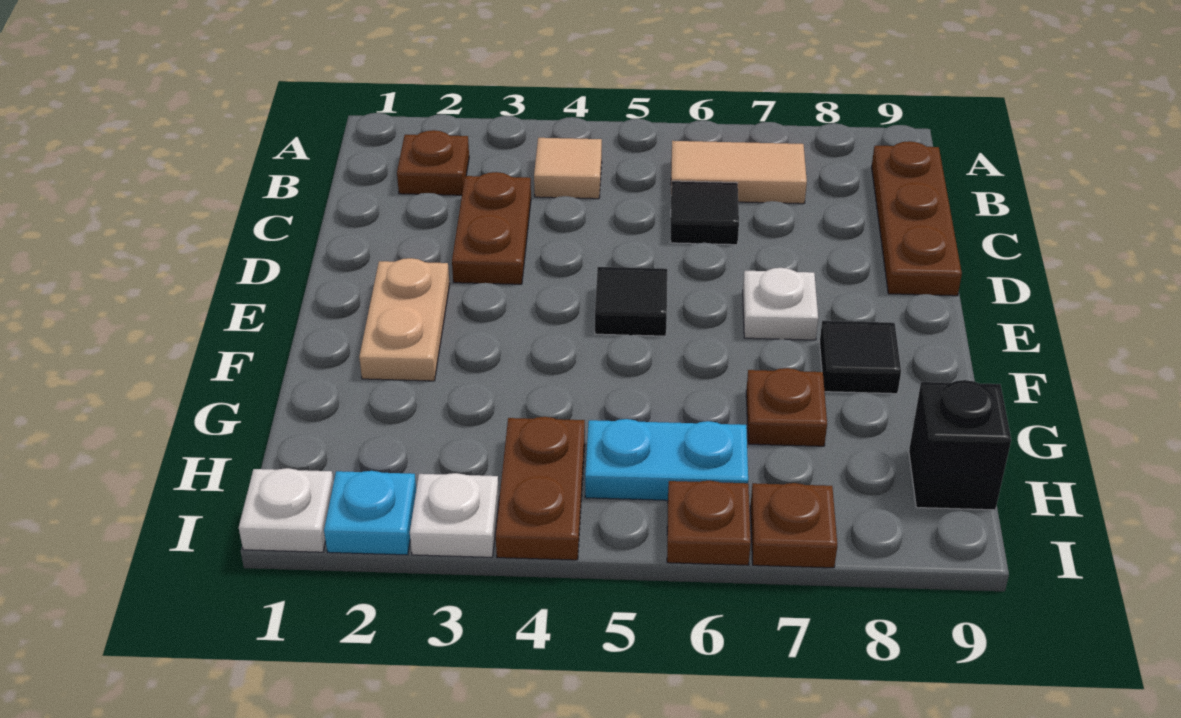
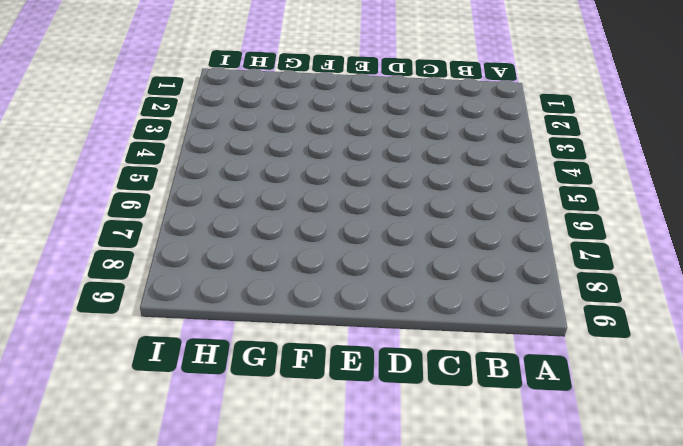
none -> brown 1x1 plate [397,130,469,195]
none -> tan 1x1 tile [534,138,602,199]
none -> tan 1x2 tile [671,141,807,204]

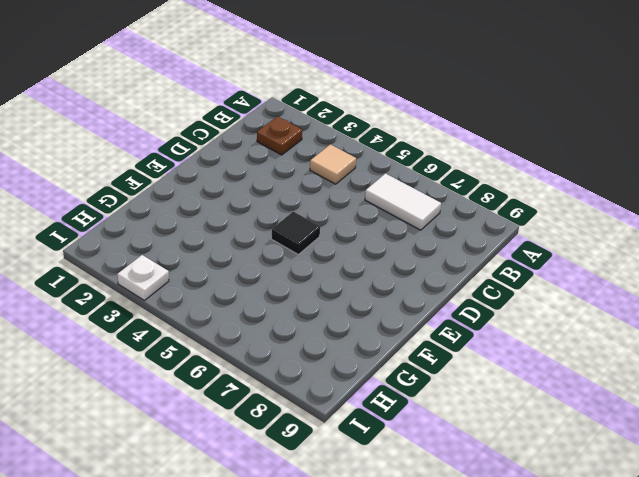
white 1x2 tile [365,174,441,230] -> tan 1x2 tile [671,141,807,204]
none -> brown 1x3 plate [872,141,962,296]
none -> brown 1x2 plate [452,172,531,284]
none -> black 1x1 tile [670,181,739,245]

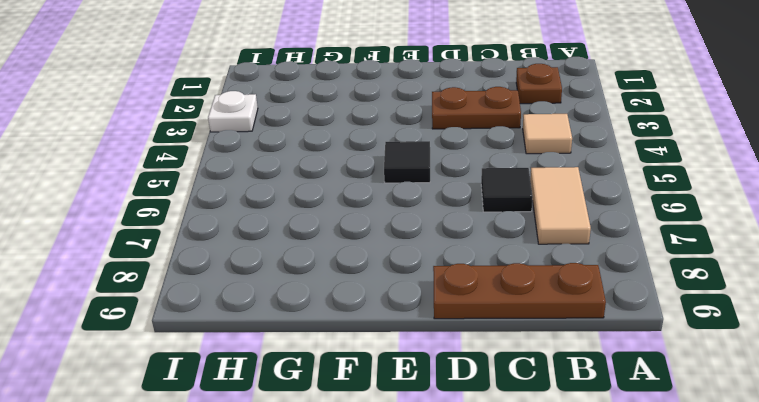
none -> tan 1x2 plate [359,258,450,381]
none -> white 1x1 plate [743,268,818,340]
none -> black 1x1 tile [820,321,901,394]

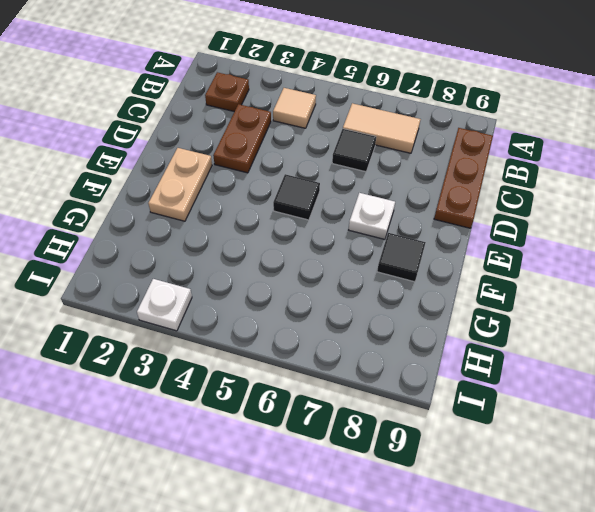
none -> brown 1x1 plate [746,368,827,446]
none -> brown 1x2 plate [496,417,585,560]
none -> cyan 1x2 plate [585,419,748,500]

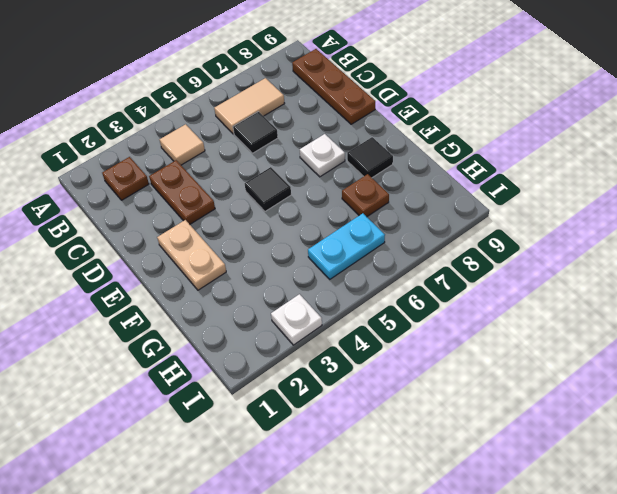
none -> brown 1x2 plate [496,417,585,560]
none -> black 1x1 brick [909,380,1011,510]
none -> white 1x1 plate [239,468,334,552]

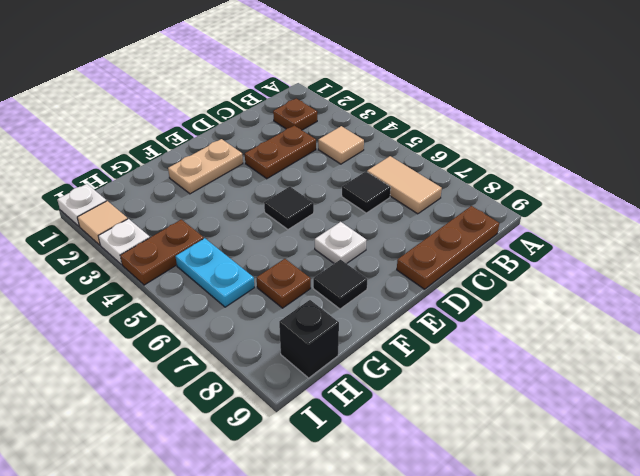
tan 1x1 tile [77,201,128,245] -> cyan 1x1 plate [324,471,416,555]
none -> brown 1x1 plate [667,481,751,565]
none -> brown 1x1 plate [750,483,837,568]

